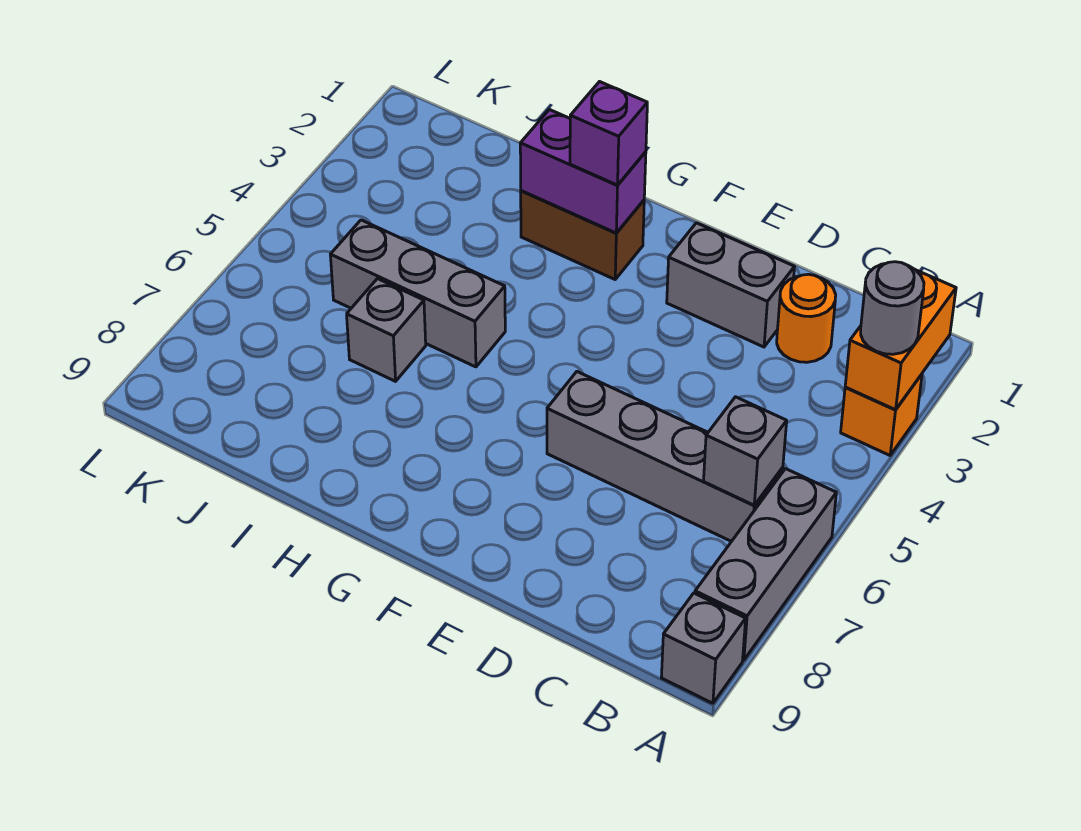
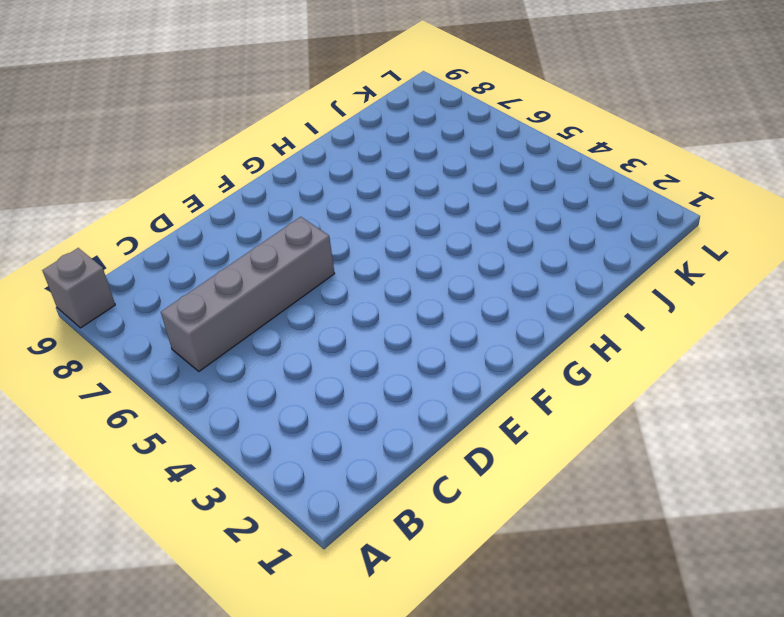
none -> orange 1x1 brick [841,374,922,455]
none -> grey 1x3 brick [695,469,836,660]
none -> orange 1x1 round brick [777,274,836,362]

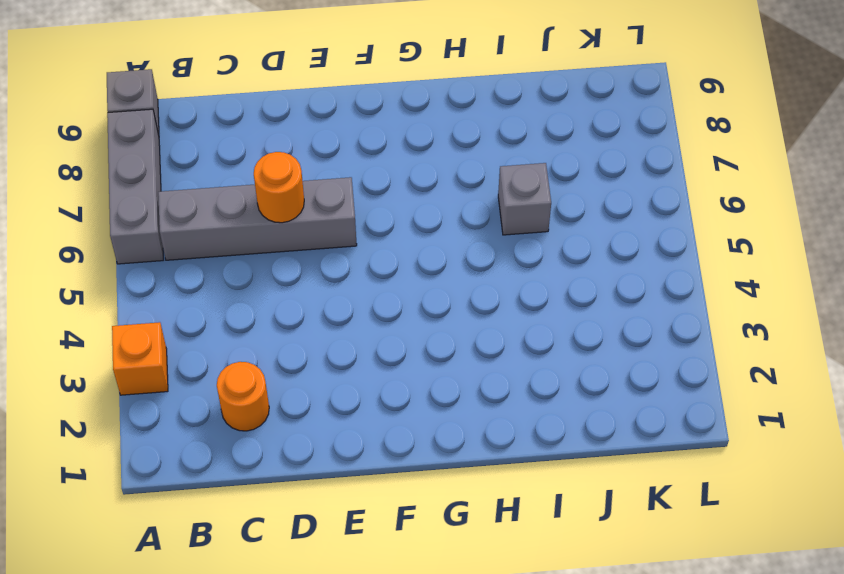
orange 1x1 round brick [254,152,304,223] -> none
none -> grey 1x2 brick [667,223,794,347]
none -> brown 1x2 brick [521,191,644,279]
none -> grey 1x3 brick [330,220,505,367]

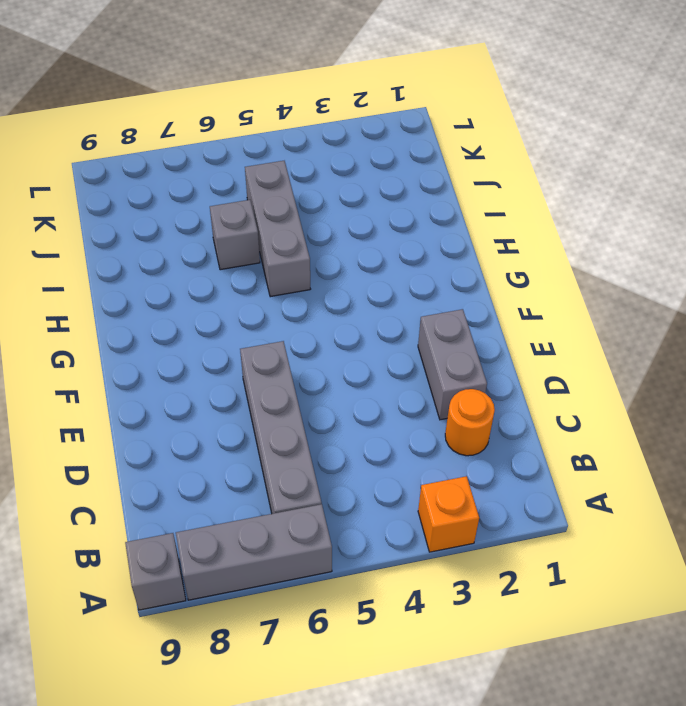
none -> brown 1x2 brick [521,191,644,279]
none -> orange 1x2 brick [845,270,956,410]
none -> grey 1x1 brick [704,397,787,505]

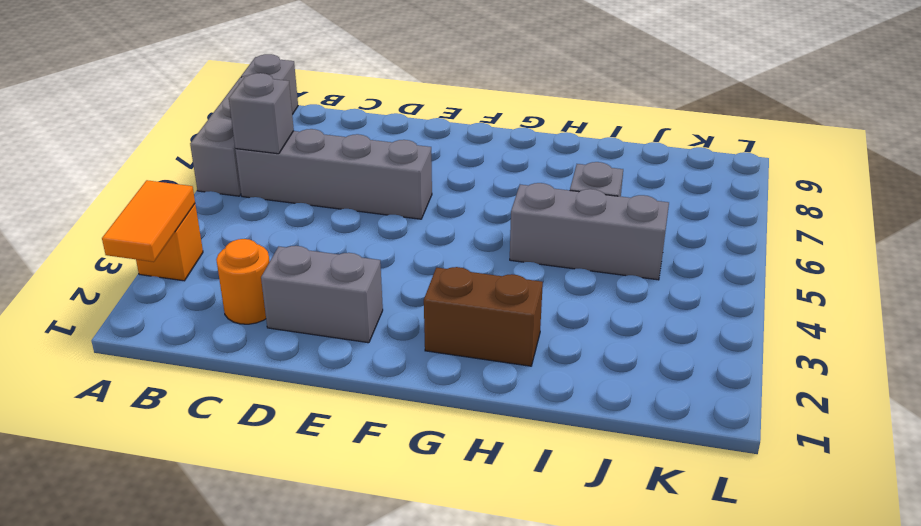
orange 1x2 tile [102,180,195,262] -> orange 1x2 brick [845,270,956,410]
none -> purple 1x2 brick [520,110,646,233]
none -> grey 1x1 round brick [861,262,924,354]
none -> purple 1x1 brick [570,82,647,185]

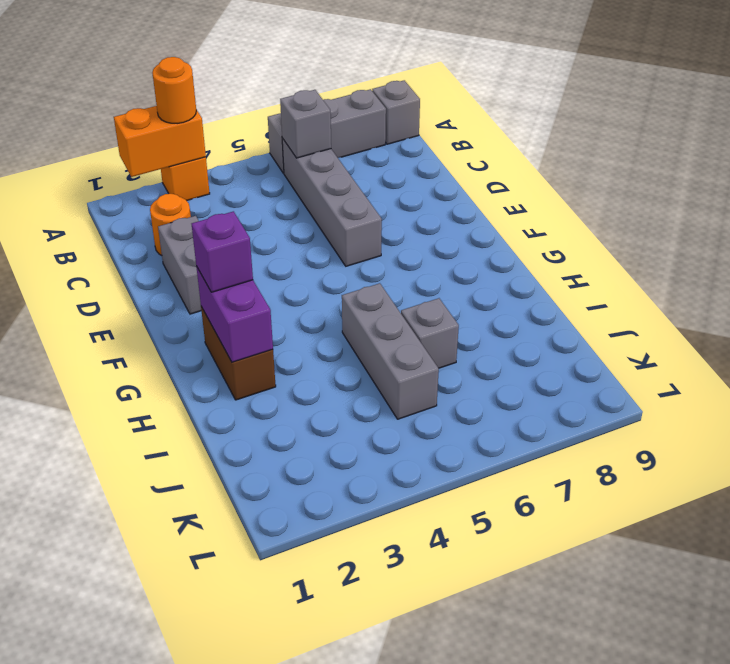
orange 1x1 round brick [152,57,196,124] -> grey 1x1 round brick [861,262,924,354]

